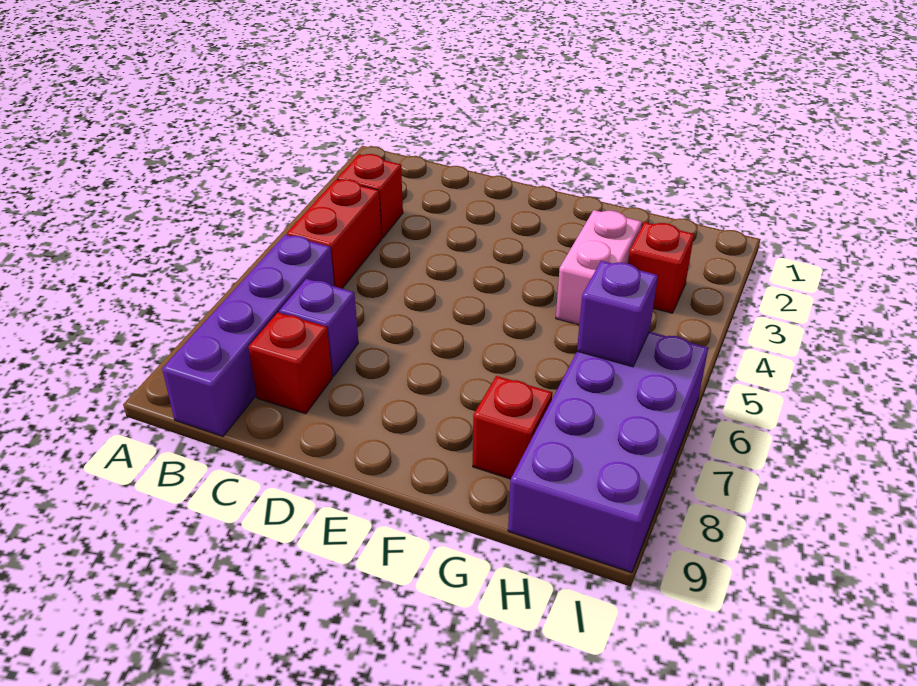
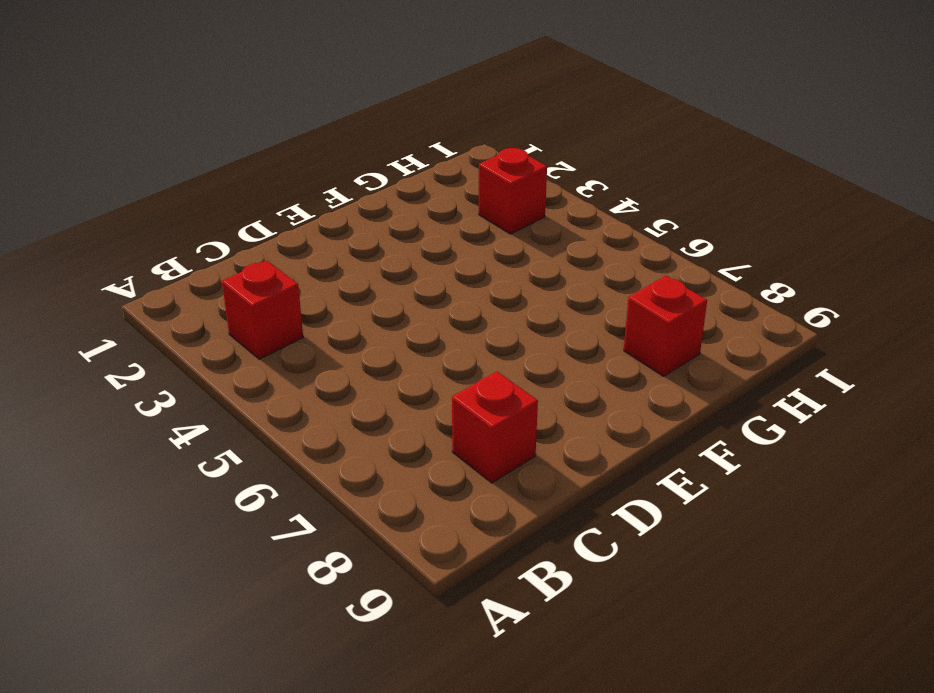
none -> red 1x2 brick [286,180,382,288]
none -> purple 1x4 brick [162,235,334,436]

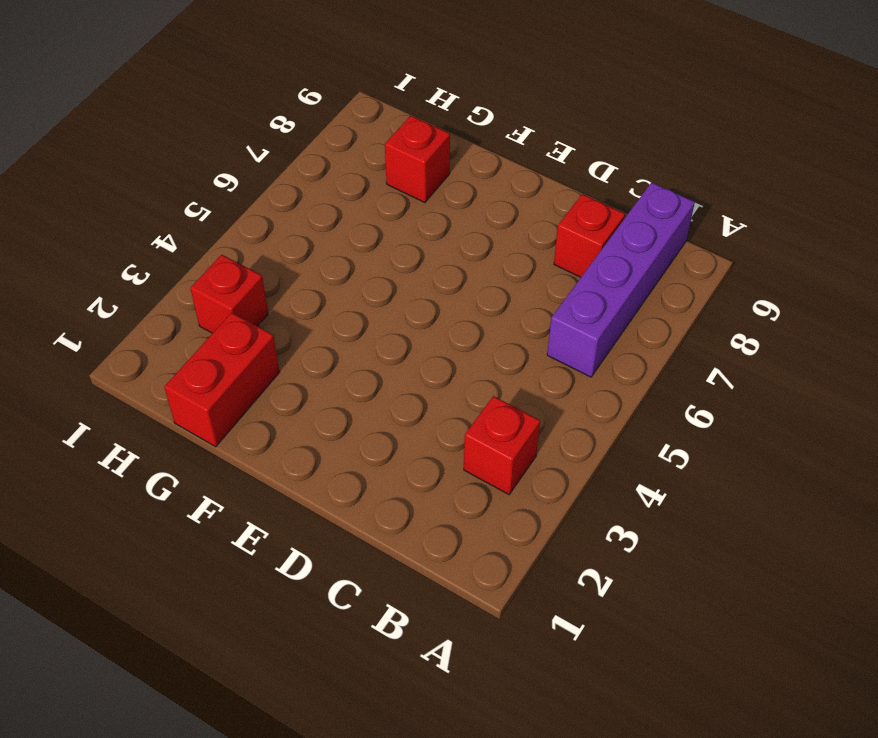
red 1x2 brick [164,313,280,447] -> red 1x2 brick moved to [286,180,382,288]
none -> purple 1x1 brick [279,279,358,376]
none -> pink 1x2 brick [556,210,642,325]

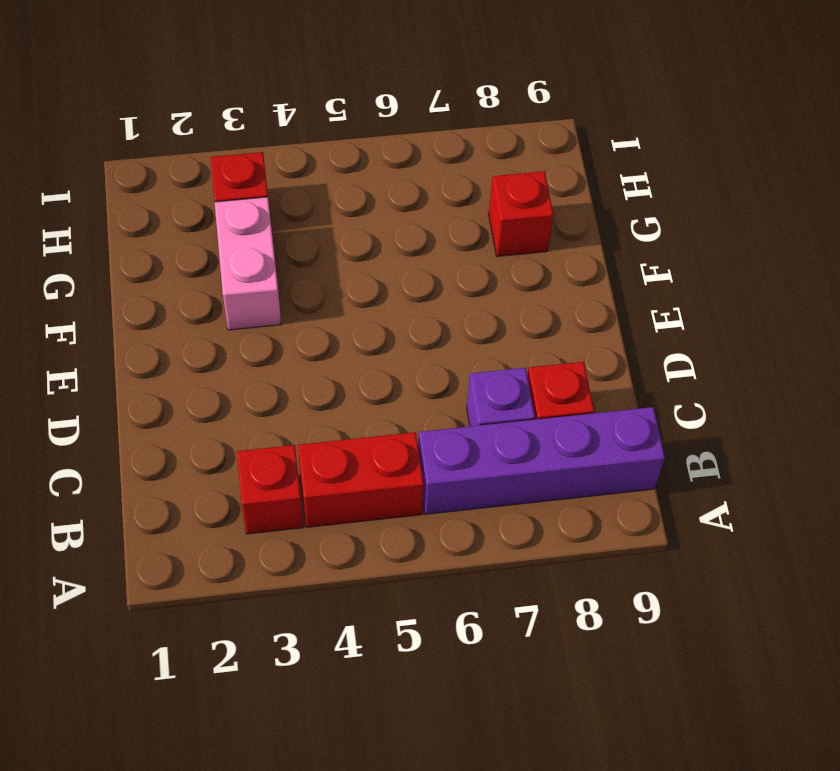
pink 1x2 brick [215,197,281,330] -> pink 1x2 brick turned to [556,210,642,325]
none -> purple 2x4 brick [508,332,708,573]
none -> purple 1x1 brick [577,261,658,367]

